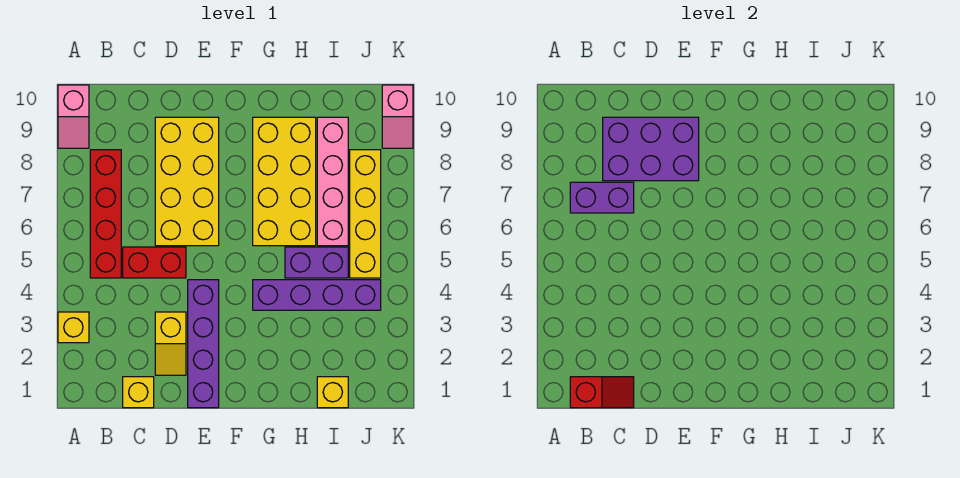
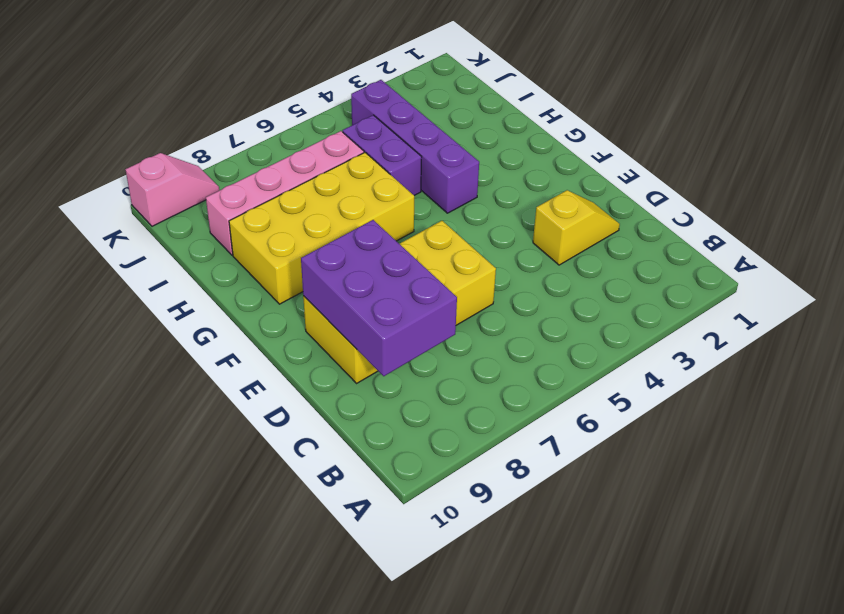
none -> yellow 1x1 brick [58,312,89,343]
none -> pink 1x2 slope [58,85,89,148]
none -> red 1x4 brick [90,150,121,278]

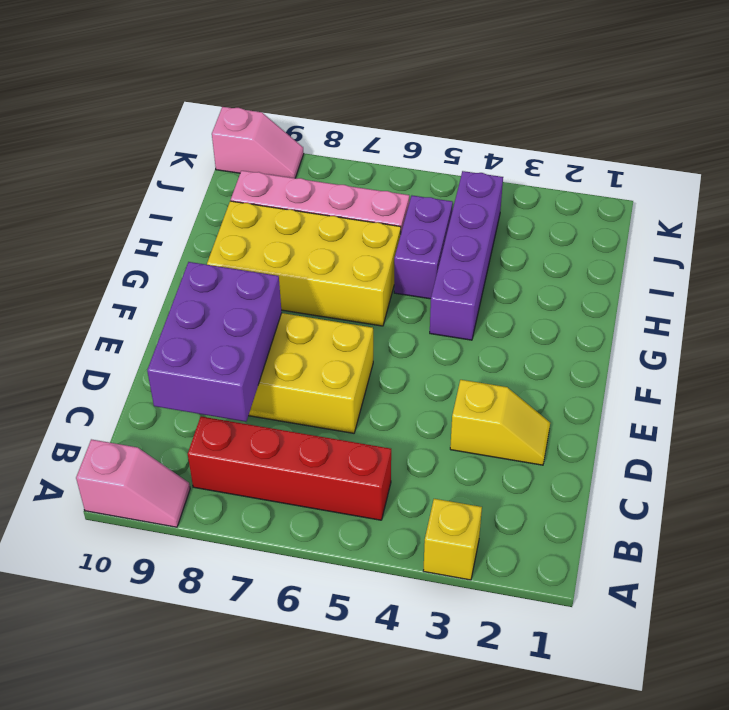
none -> yellow 1x1 brick [123,377,154,408]
none -> red 1x2 brick [123,247,186,278]
none -> purple 1x4 brick [188,280,219,408]

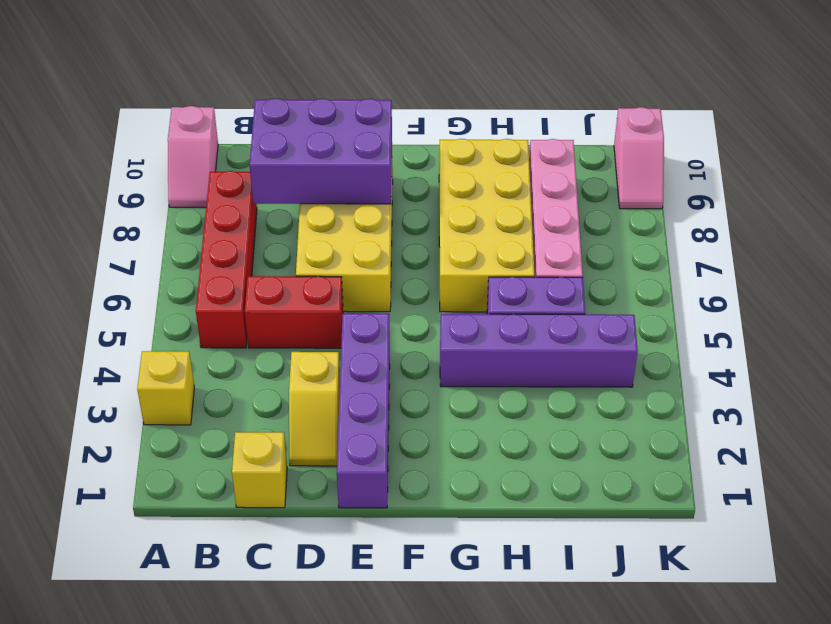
none -> yellow 1x1 brick [317,377,348,408]
none -> yellow 1x4 brick [350,150,381,278]
none -> red 1x2 slope [570,377,634,408]

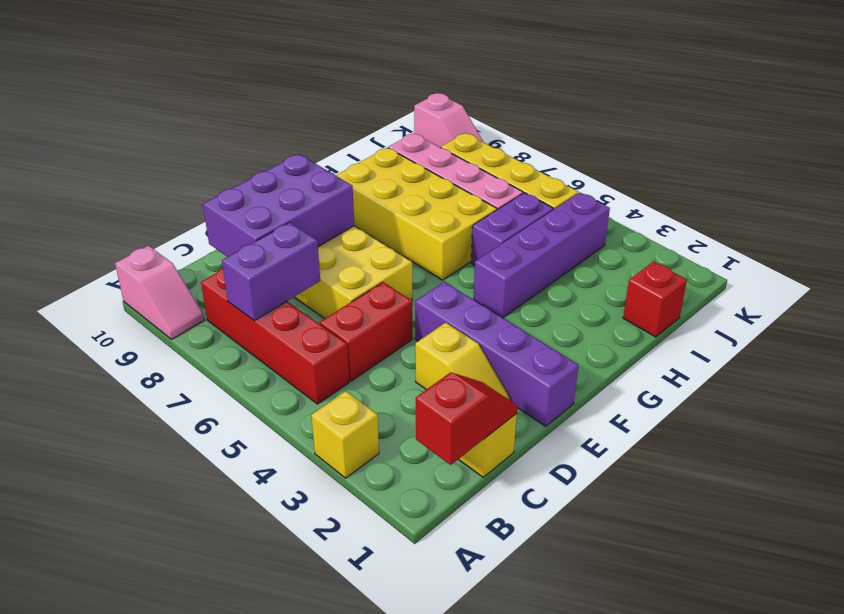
red 1x1 brick [623,262,687,337] -> yellow 1x1 brick [317,377,348,408]

